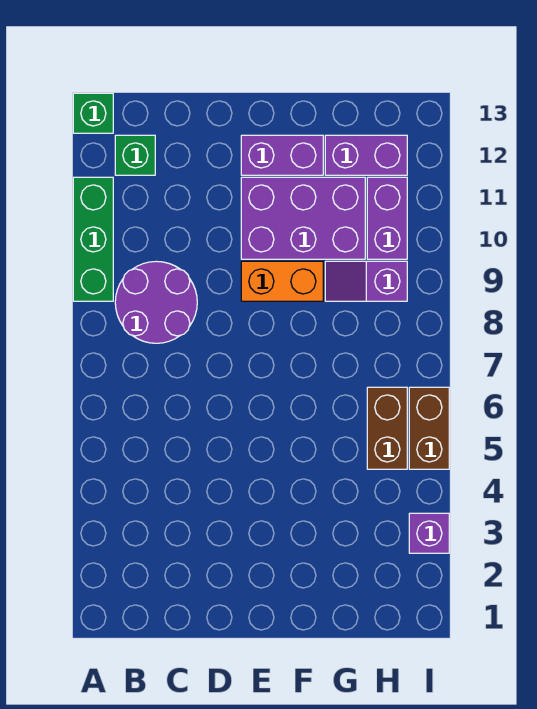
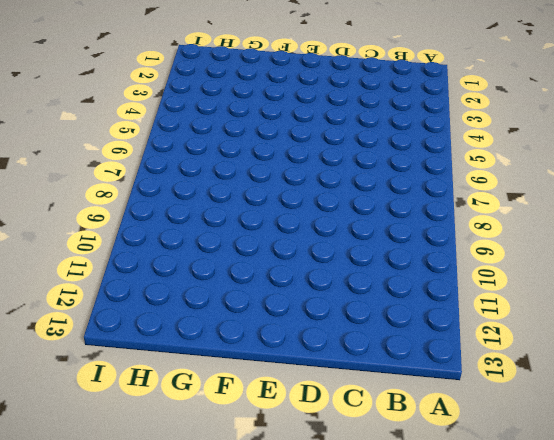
none -> green 1x3 brick [73,177,113,301]
none -> green 1x1 brick [73,93,113,133]
none -> purple 2x2 round brick [115,261,197,343]

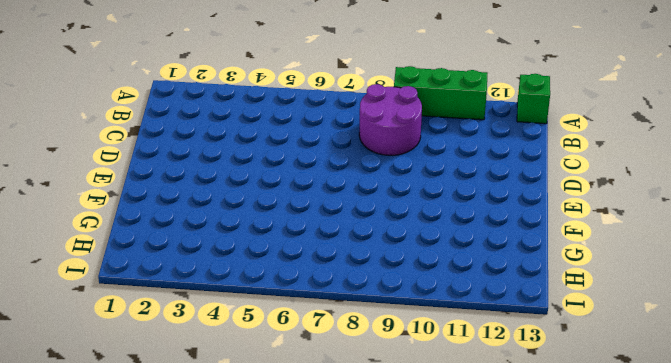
none -> green 1x1 brick [115,135,155,175]
none -> orange 1x2 brick [241,261,323,301]
none -> purple 2x3 brick [241,177,365,259]

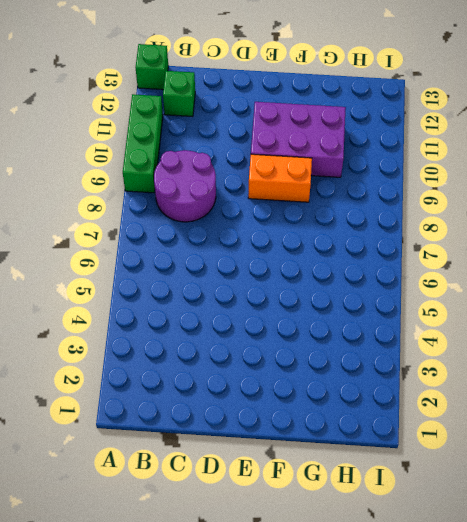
none -> purple 1x2 brick [241,135,323,175]
none -> purple 1x2 slope [325,261,407,301]
none -> purple 1x2 brick [325,135,407,175]

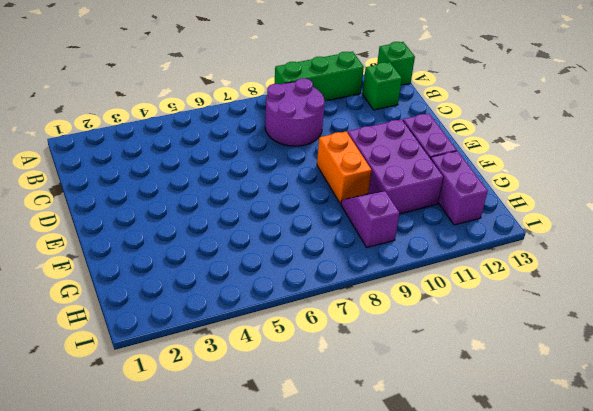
none -> brown 1x2 brick [367,387,407,469]
none -> purple 1x2 brick [367,177,407,259]
none -> purple 1x1 brick [409,513,449,553]

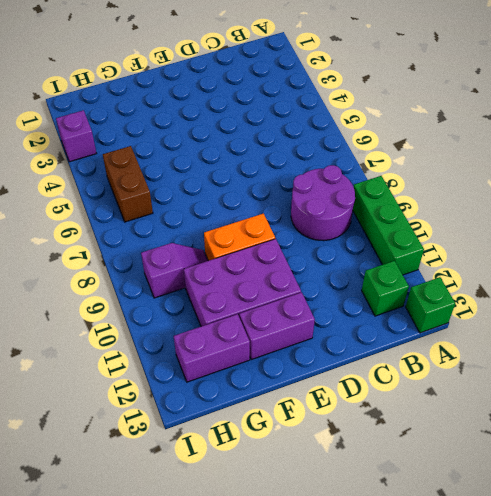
none -> purple 1x2 brick [367,177,407,259]
none -> brown 1x2 brick [409,387,449,469]

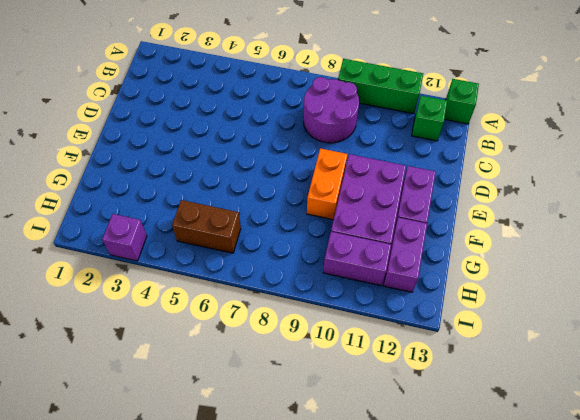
none -> purple 1x2 slope [325,261,407,301]
none -> brown 1x2 brick [409,387,449,469]

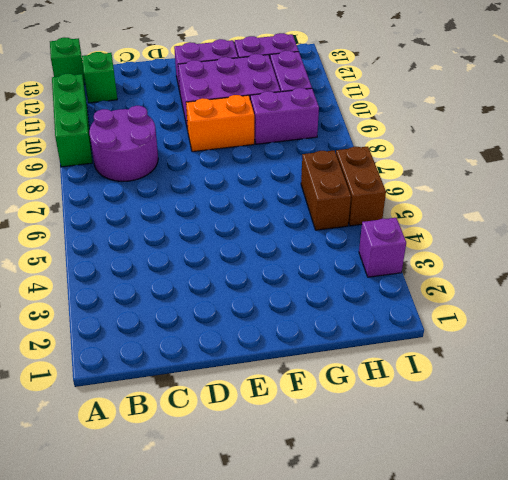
purple 1x2 brick [250,88,319,144] -> purple 1x2 slope [325,261,407,301]

